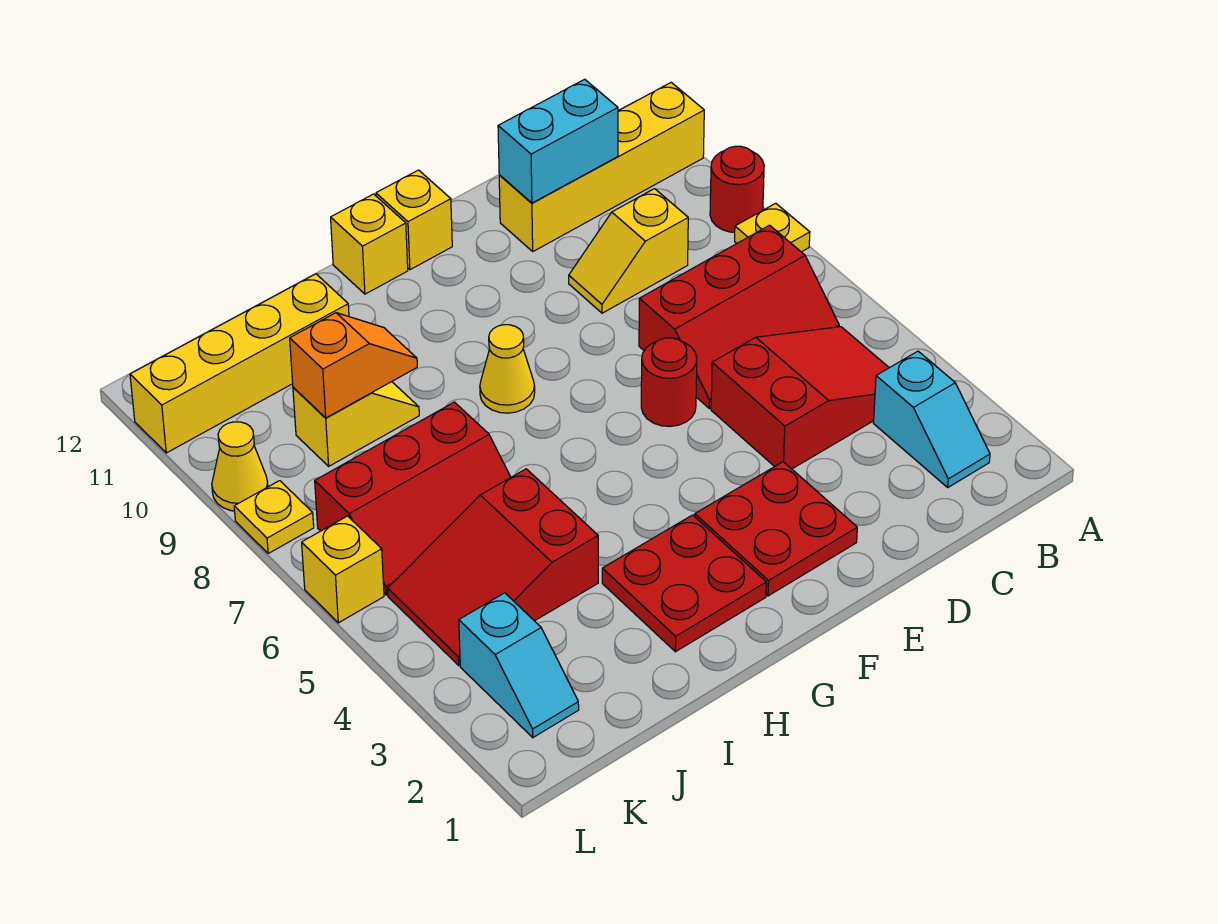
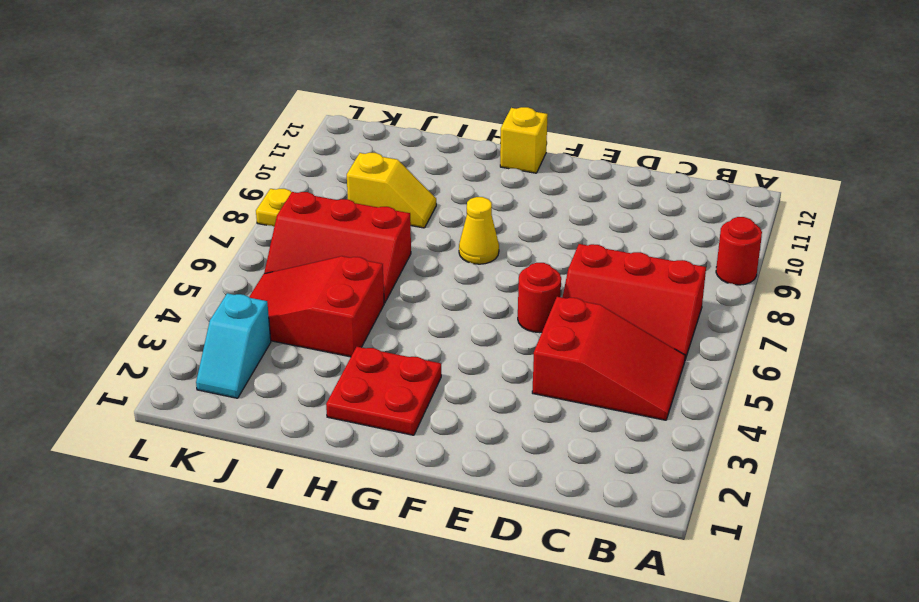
none -> yellow 1x1 plate [735,203,810,252]
none -> yellow 1x4 brick [499,82,704,251]
none -> cyan 1x2 slope [873,351,990,487]

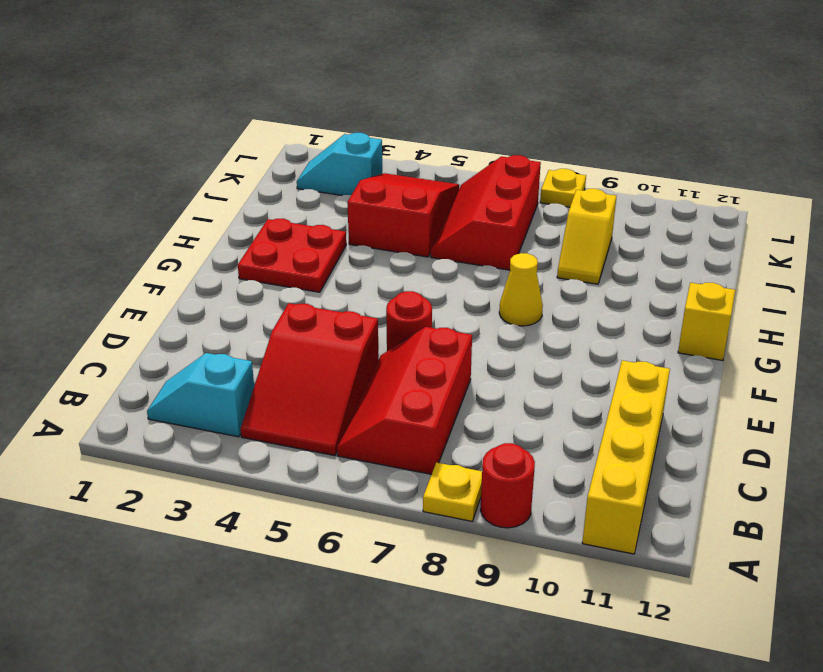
none -> yellow 1x2 slope [569,189,688,313]
none -> red 2x2 plate [695,462,857,596]
none -> yellow 1x1 brick [376,170,452,270]

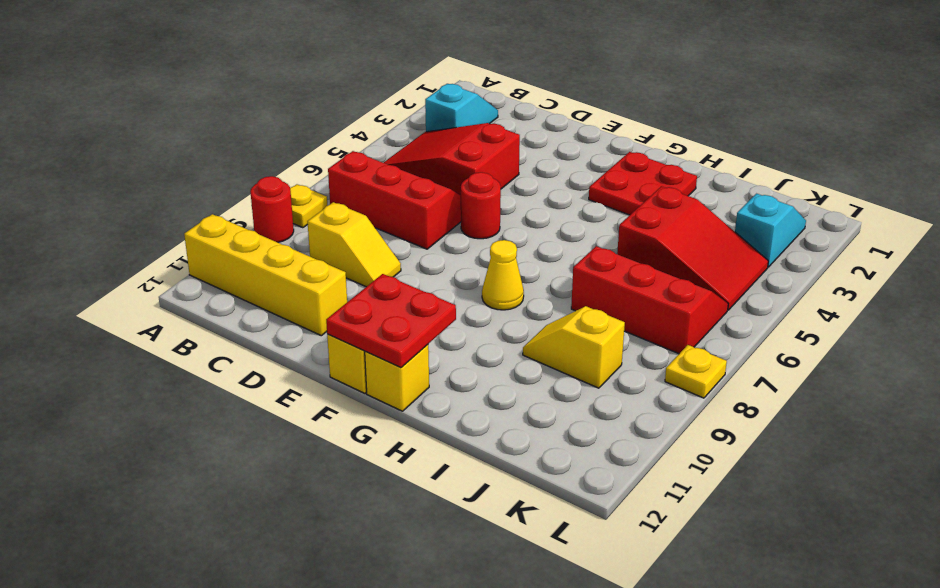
red 2x2 plate [326,274,456,367] -> red 2x2 plate moved to [695,462,857,596]
none -> yellow 1x4 brick [130,274,349,453]
none -> yellow 1x1 brick [302,516,384,623]
none -> yellow 1x1 cone [212,422,268,511]

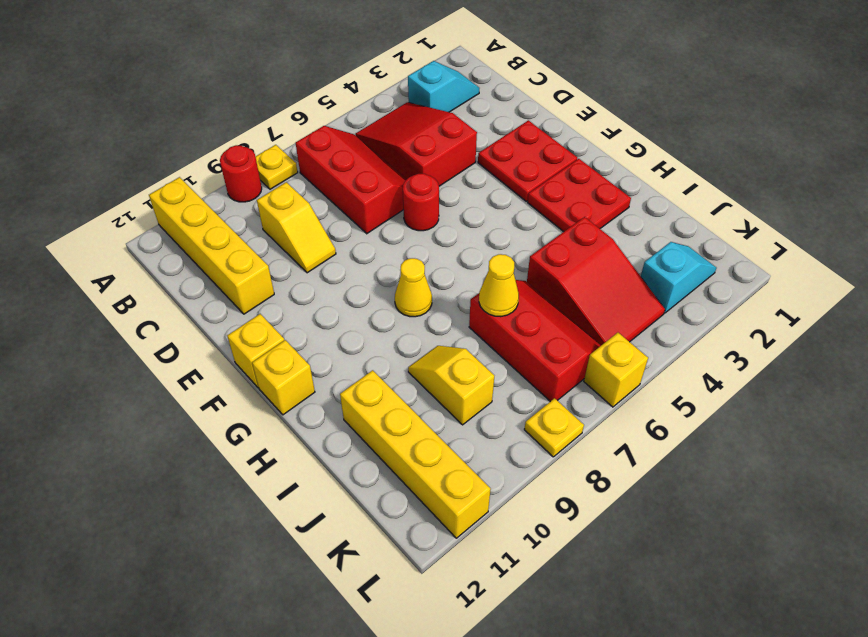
yellow 1x1 cone [479,254,519,317] -> yellow 1x1 cone moved to [212,422,268,511]
none -> cyan 1x2 brick [498,79,618,203]
none -> orange 1x2 slope [290,313,417,418]

